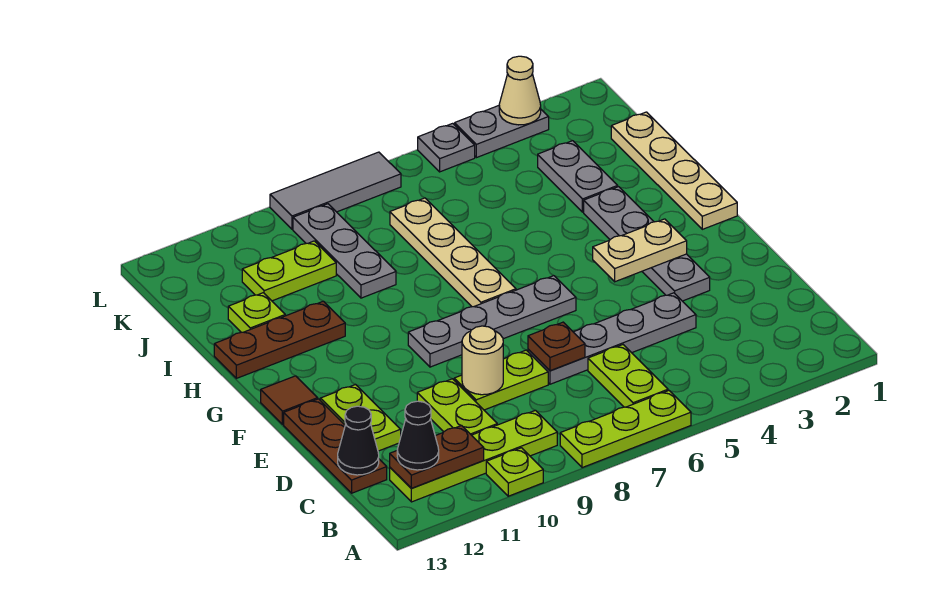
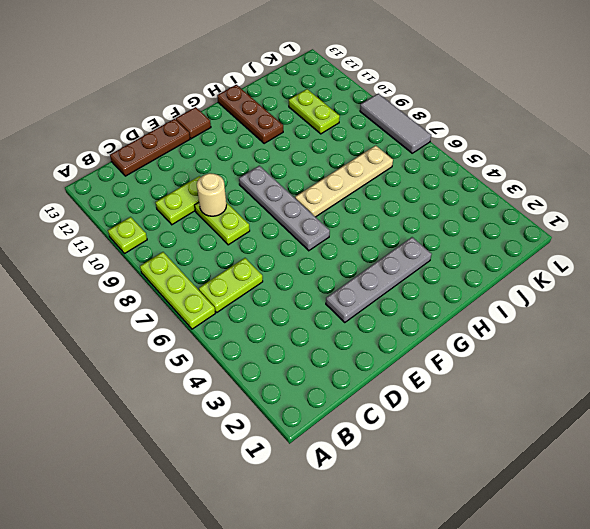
none -> lime 1x4 plate [390,410,557,502]
none -> grey 1x4 plate [528,293,696,384]
none -> lime 1x2 plate [320,384,401,451]

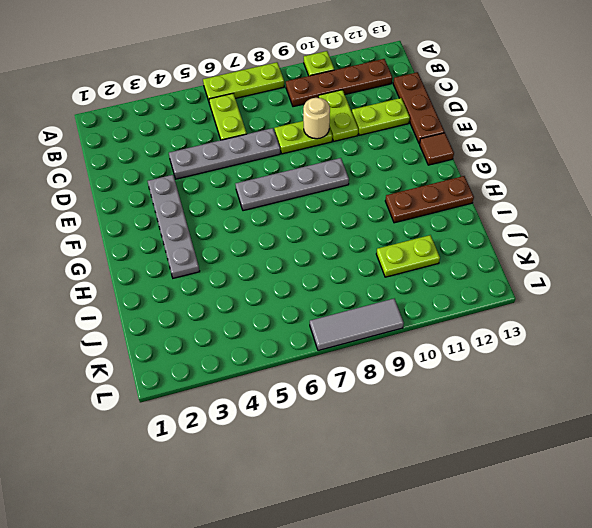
brown 1x4 plate [286,59,392,107] -> lime 1x4 plate [390,410,557,502]
lime 1x2 plate [352,98,410,135] -> lime 1x2 plate turned to [320,384,401,451]
none -> tan 1x4 plate [611,112,737,229]
none -> tan 1x4 plate [390,198,516,307]
none -> grey 1x2 plate [538,141,618,212]

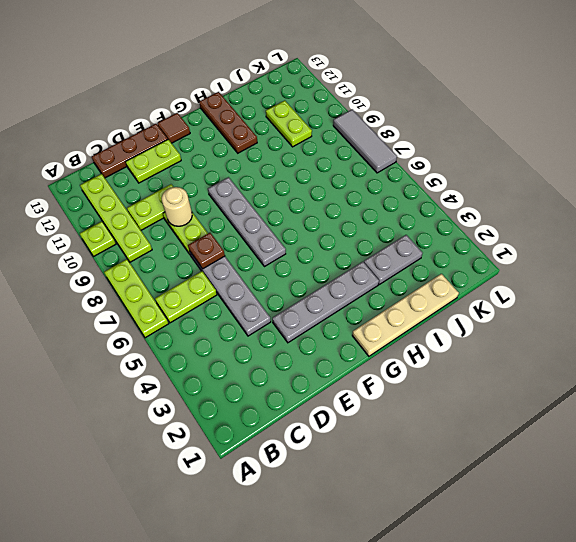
none -> tan 1x4 plate [390,198,516,307]
none -> grey 1x3 plate [293,204,396,298]
none -> lime 1x1 plate [228,293,285,332]

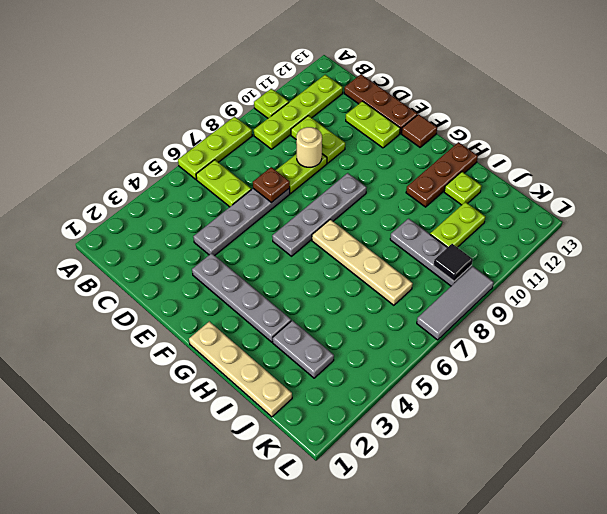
black 1x1 tile [433,244,473,281] -> none
none -> grey 1x2 plate [455,106,549,158]
none -> grey 1x1 plate [418,123,475,172]
none -> brown 1x2 plate [390,426,484,488]

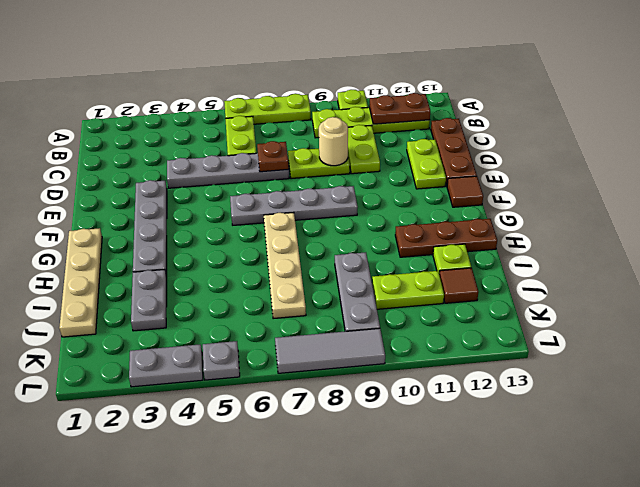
brown 1x1 tile [439,268,478,303] -> none
none -> black 1x1 cone [338,406,379,475]
none -> tan 1x2 plate [593,219,687,282]
none -> tan 1x1 cone [499,56,541,125]

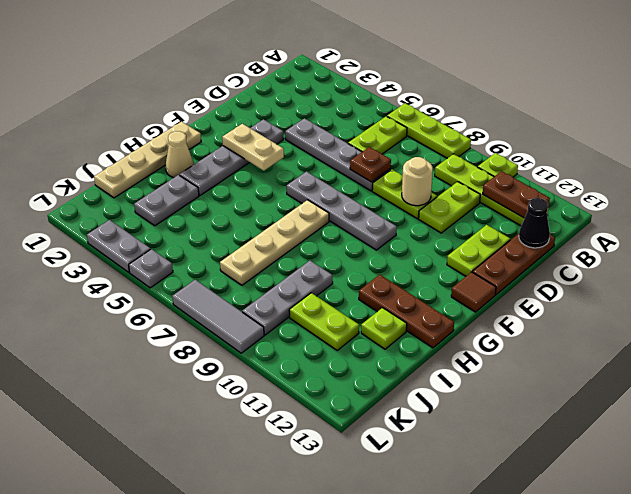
tan 1x1 cone [166,131,194,178] -> tan 1x1 cone moved to [499,56,541,125]
none -> black 1x1 cone [397,401,439,470]

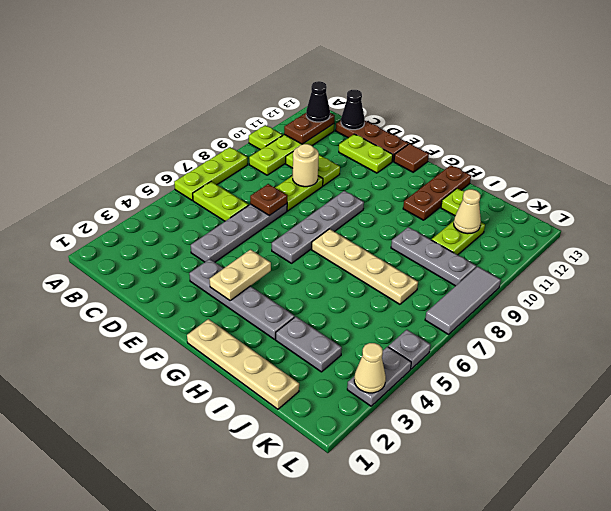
tan 1x1 cone [454,189,481,234] -> none

